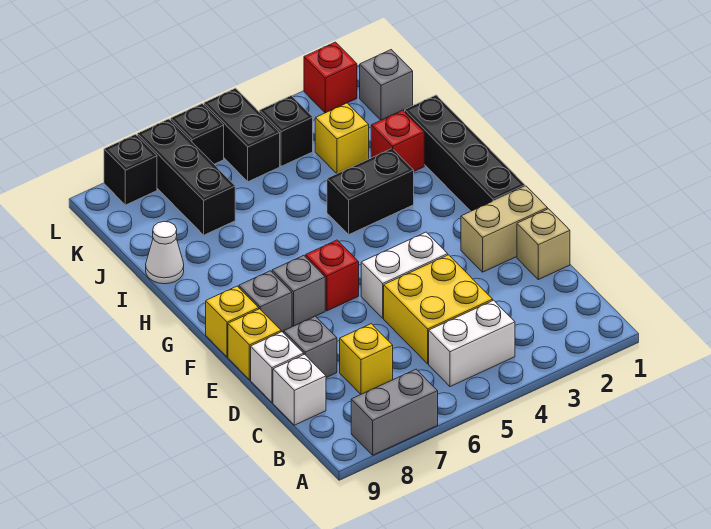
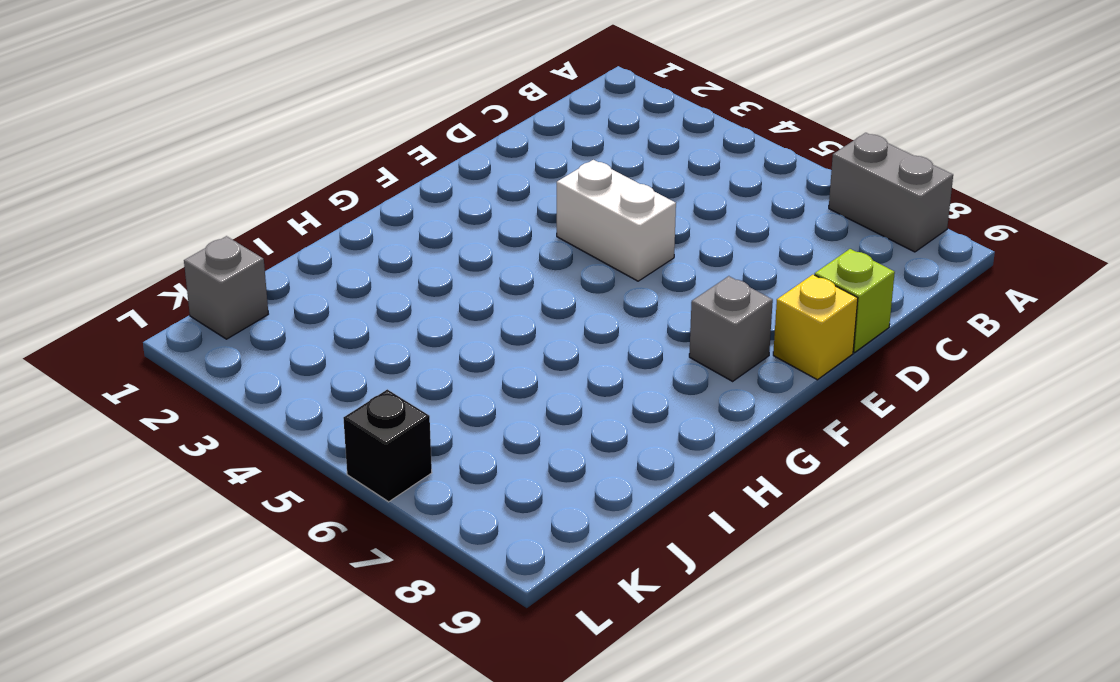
lime 1x1 brick [815,249,895,352] -> white 1x1 brick [251,332,304,402]
none -> white 1x2 brick [429,300,515,387]
none -> yellow 2x2 brick [384,255,493,364]
none -> yellow 1x1 brick [340,324,393,394]

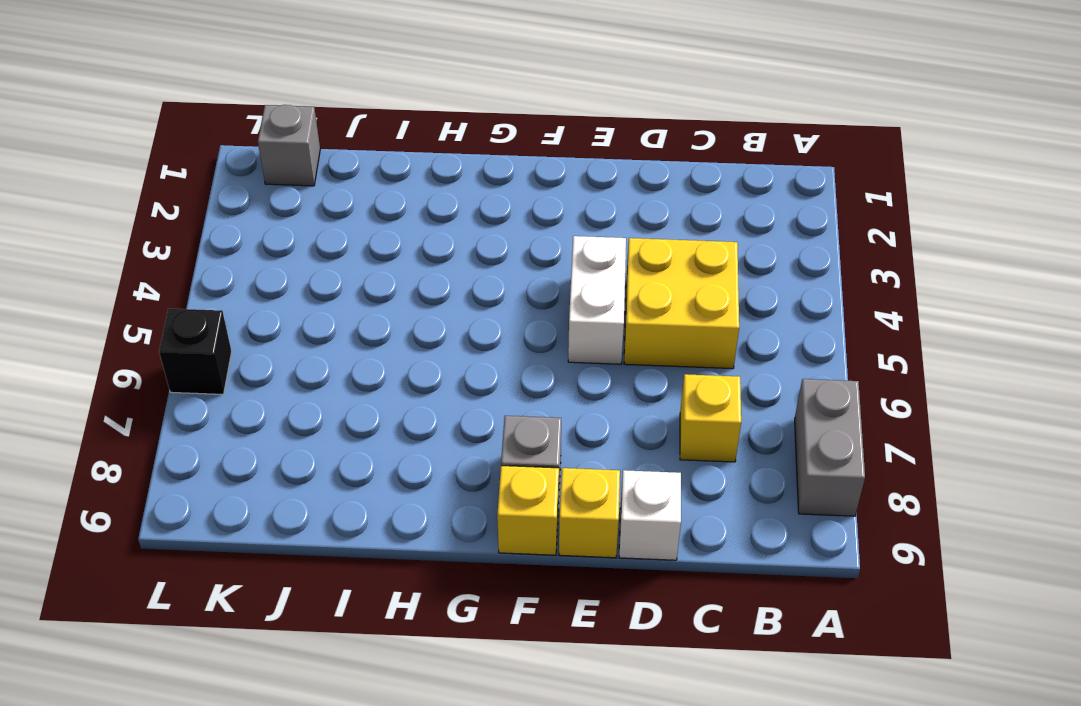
none -> white 1x2 brick [429,300,515,387]
none -> white 1x1 brick [273,354,326,425]
none -> tan 1x1 brick [517,209,570,280]

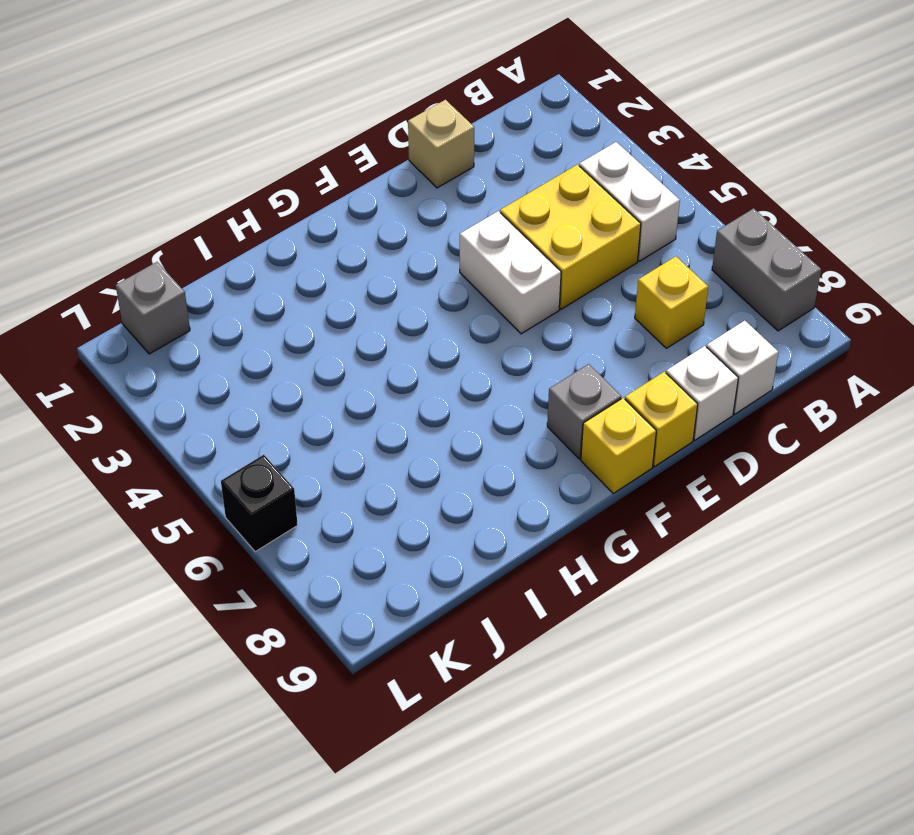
none -> grey 1x1 brick [284,316,337,377]
none -> tan 1x2 brick [461,186,548,272]
none -> black 1x4 brick [405,95,525,211]

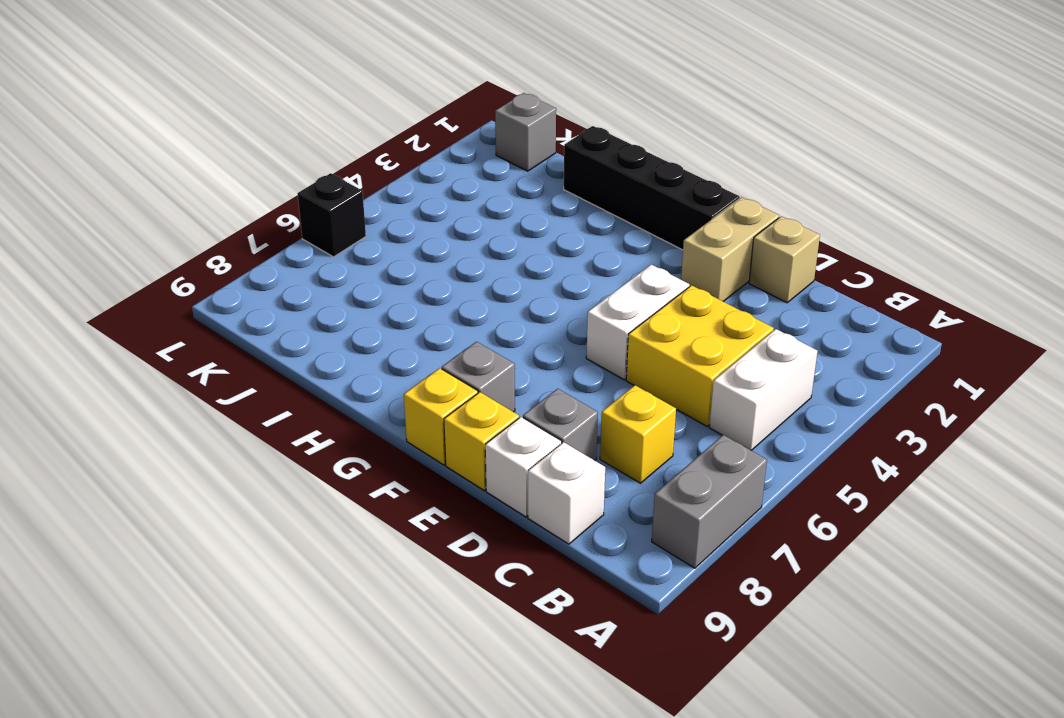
none -> red 1x1 brick [305,240,359,311]
none -> grey 1x1 brick [272,255,325,326]
none -> black 1x2 brick [327,149,414,234]

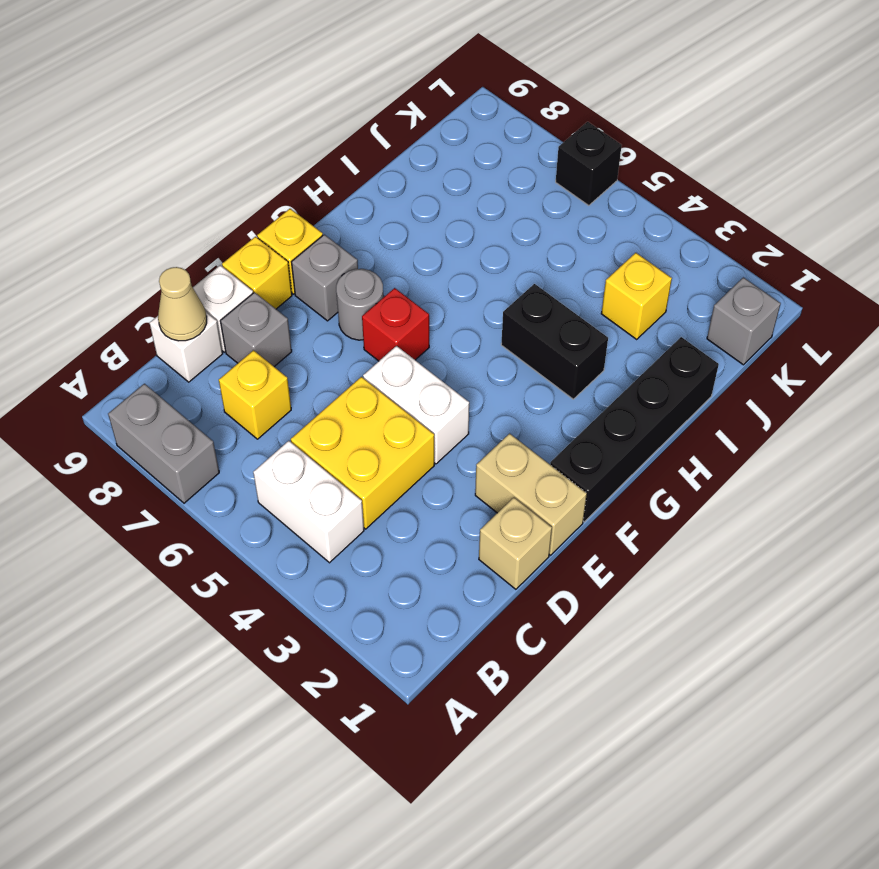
tan 1x1 cone [158,267,207,341] -> none
grey 1x1 round brick [336,269,383,340] -> grey 1x1 brick [272,255,325,326]
none -> red 1x1 brick [371,110,424,171]
none -> white 1x1 cone [146,222,184,284]
none -> black 1x3 brick [137,119,235,235]

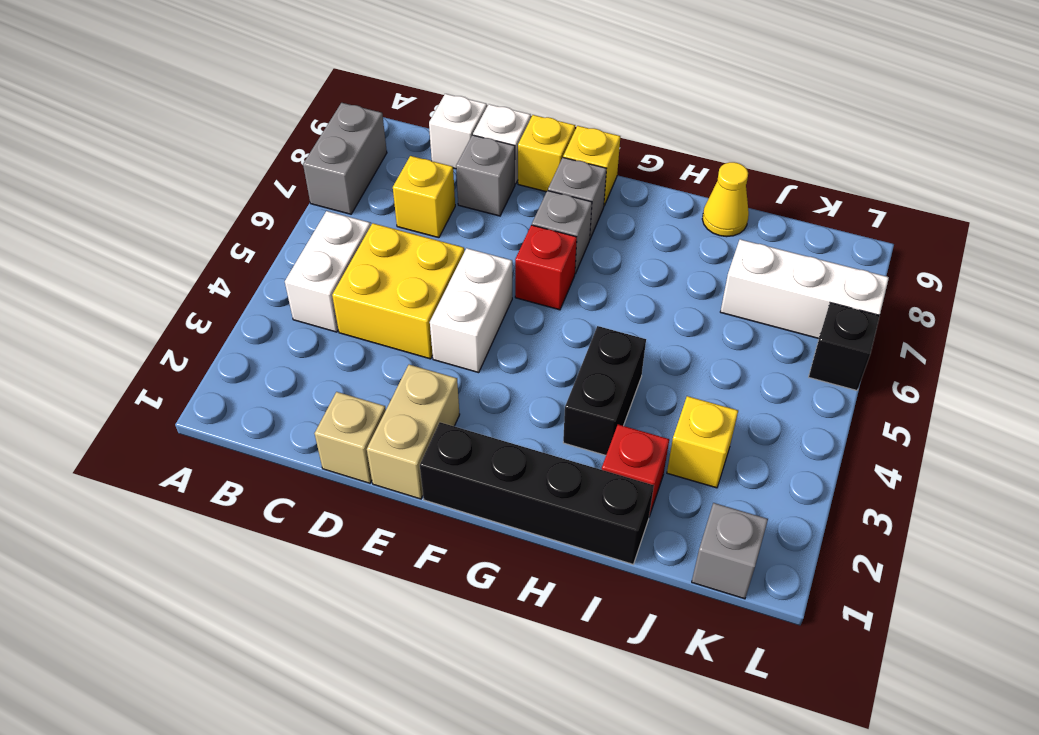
yellow 1x1 cone [702,162,749,237] -> white 1x1 cone [146,222,184,284]
white 1x3 brick [720,239,889,339] -> black 1x3 brick [137,119,235,235]
none -> black 1x1 brick [260,96,313,166]
none -> black 1x2 brick [204,88,280,182]
none -> red 1x1 brick [304,42,357,113]

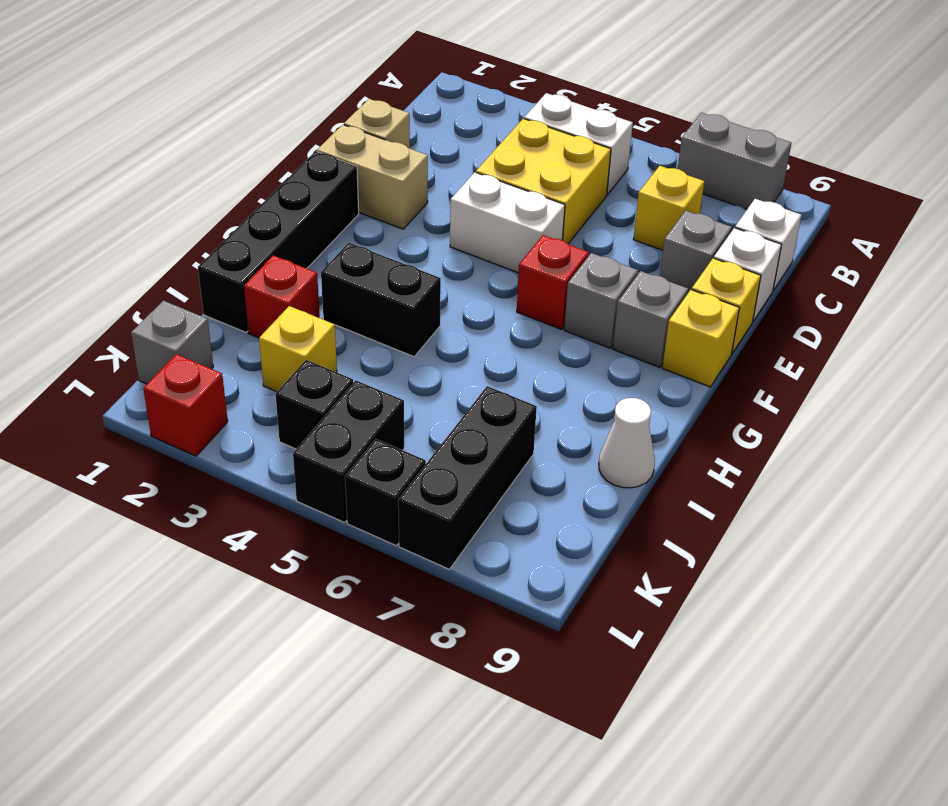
none -> black 1x1 brick [104,134,157,205]

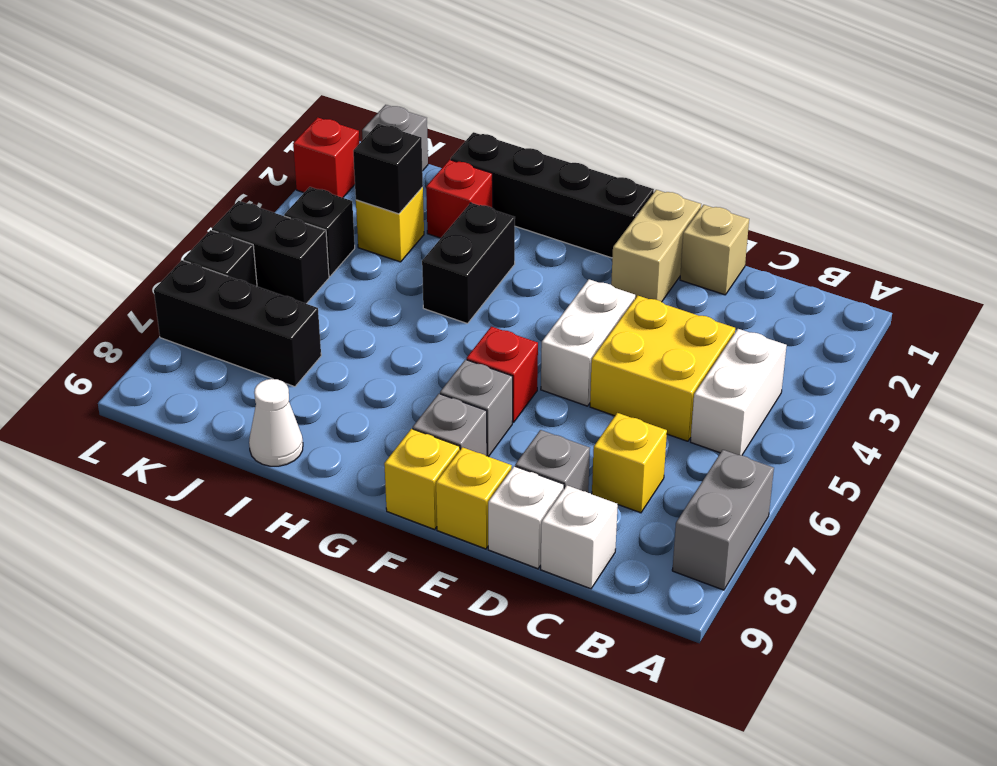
black 1x1 brick [353,124,423,214] -> black 1x1 brick moved to [104,134,157,205]

